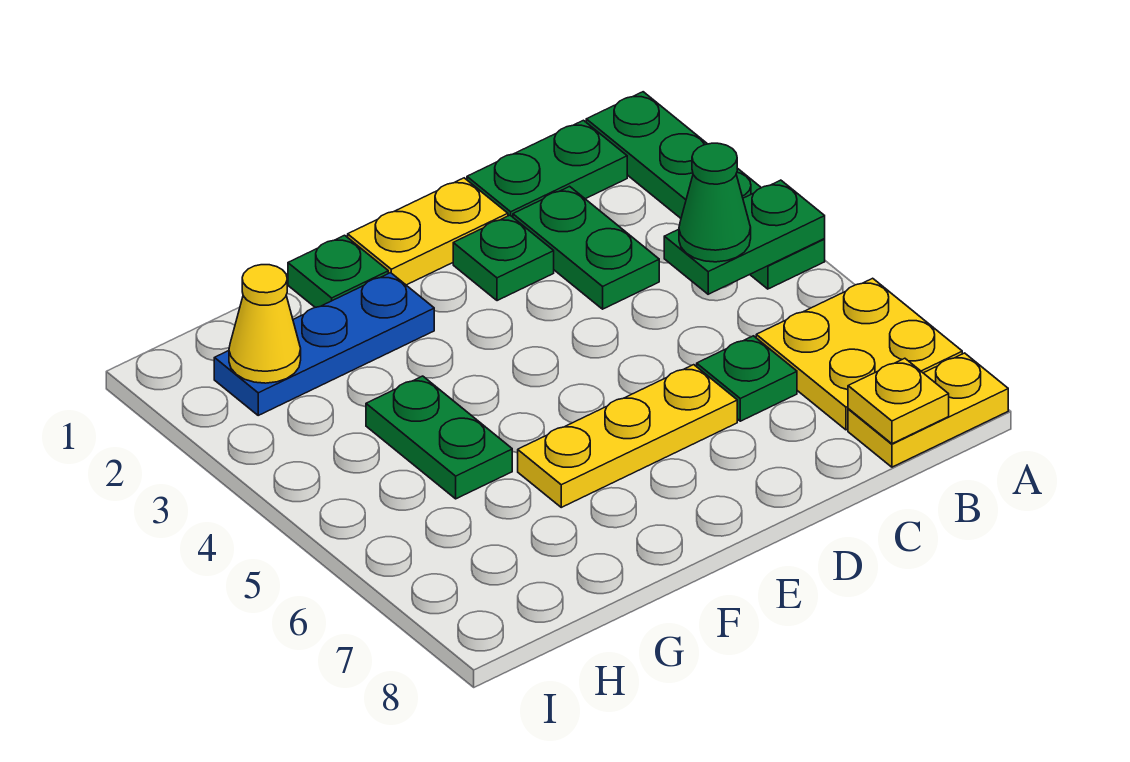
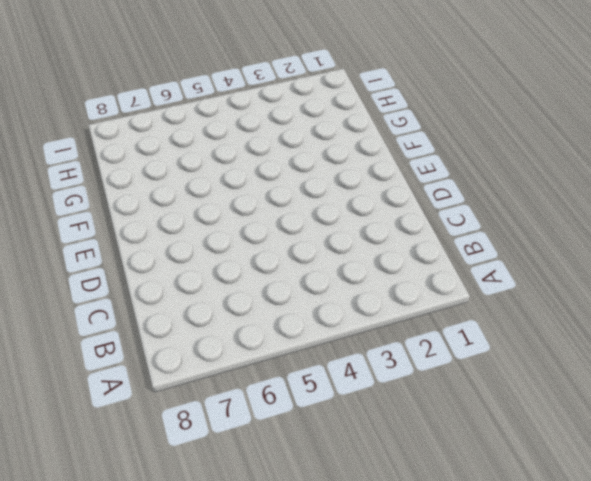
none -> green 1x4 plate [586,92,825,289]
none -> yellow 2x2 plate [756,278,962,430]
none -> yellow 1x2 plate [848,353,1008,467]

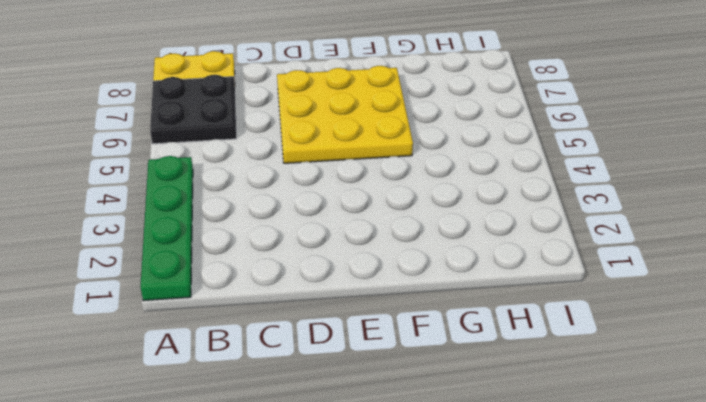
black 2x2 plate [150,75,236,144] -> yellow 2x2 plate [756,278,962,430]
yellow 3x3 plate [277,66,413,163] -> yellow 1x3 plate [518,365,737,507]
none -> green 1x2 plate [467,120,627,217]
none -> green 1x2 plate [513,186,659,309]
none -> green 1x1 plate [696,336,797,421]

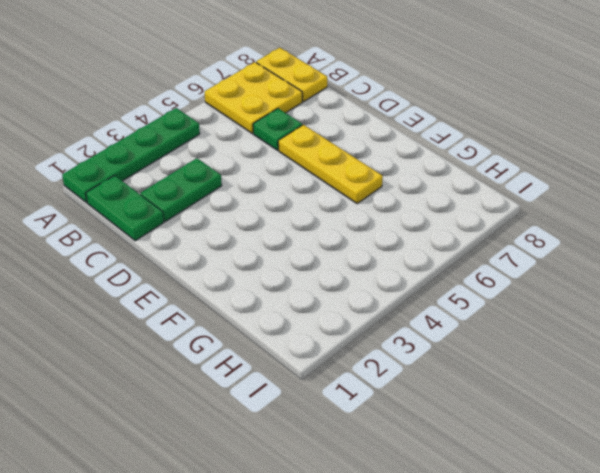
none -> yellow 1x2 plate [348,178,508,285]
none -> green 1x1 plate [453,215,554,301]
none -> green 1x1 plate [288,235,388,307]

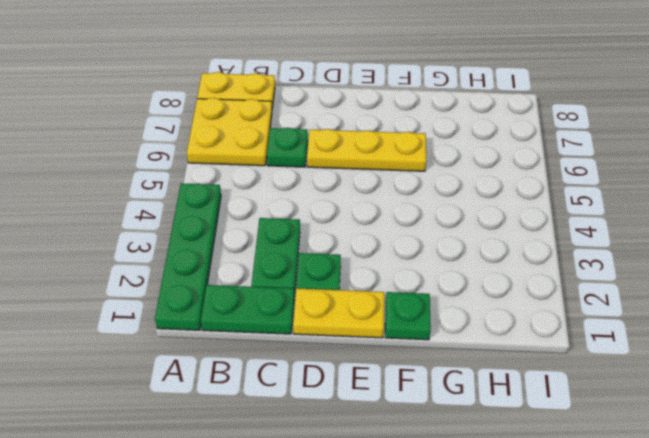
none -> blue 1x3 plate [214,273,434,415]
none -> green 1x2 plate [366,376,512,499]
none -> green 1x2 plate [664,180,825,294]

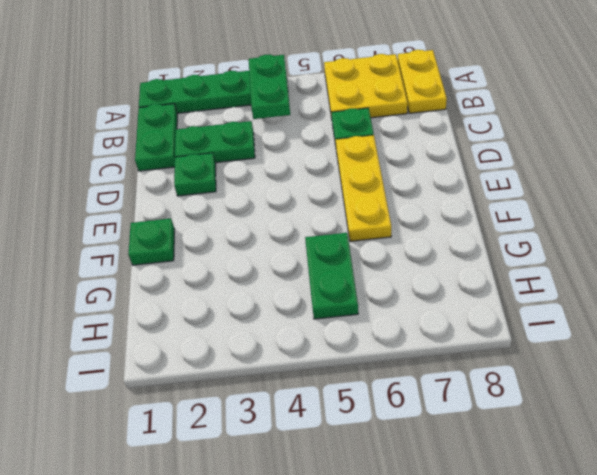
green 1x2 plate [305,233,358,319] -> green 1x2 plate turned to [366,376,512,499]
none -> yellow 1x2 plate [348,178,508,285]
none -> blue 1x3 plate [214,273,434,415]
none -> yellow 1x1 plate [848,358,949,444]

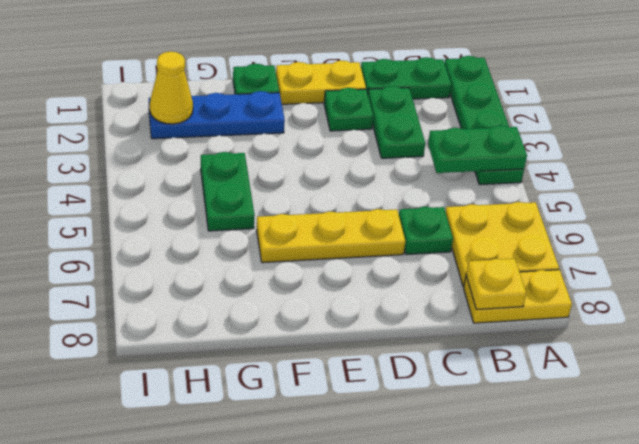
none -> green 1x1 cone [679,143,751,262]

